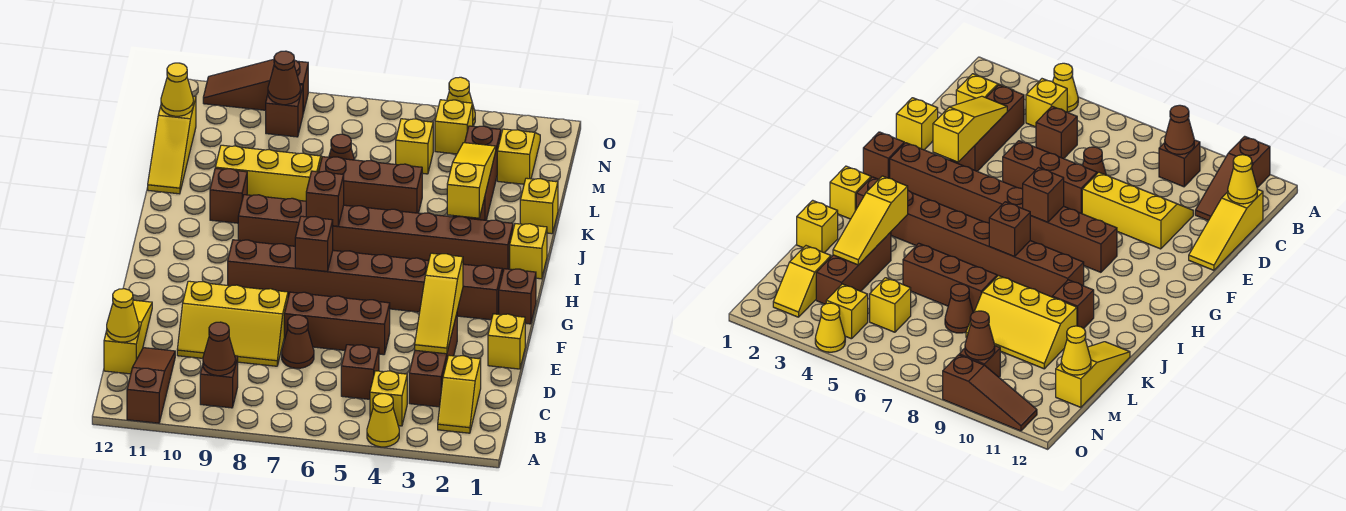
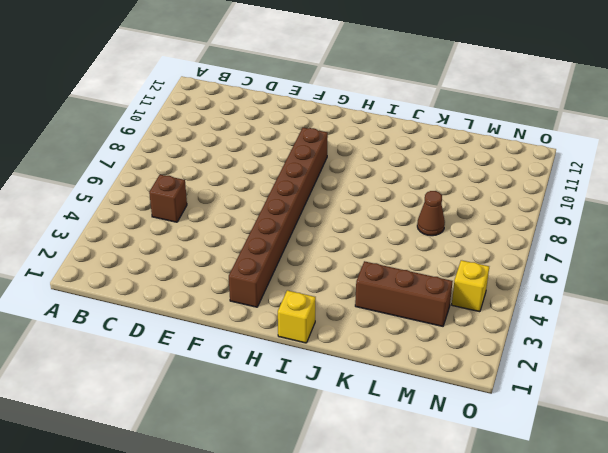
none -> yellow 1x1 cone [367,394,399,447]
none -> brown 1x3 slope [127,348,175,423]
none -> yellow 1x2 slope [438,355,481,433]
none -> yellow 1x1 brick [370,371,407,426]

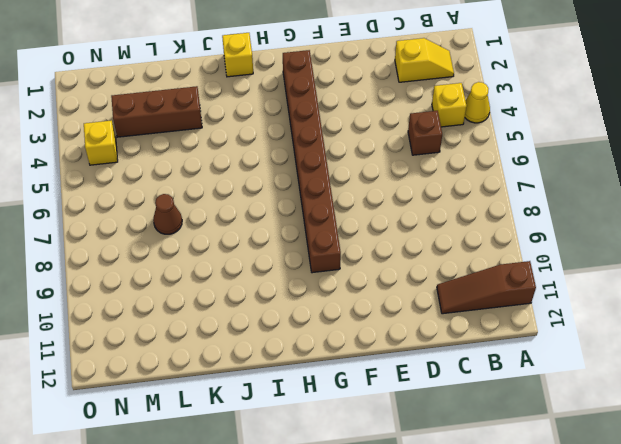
none -> brown 1x1 brick [200,356,238,408]
none -> brown 1x3 brick [409,314,457,407]
none -> yellow 1x3 slope [104,300,152,374]
none -> brown 1x1 cone [282,315,314,368]

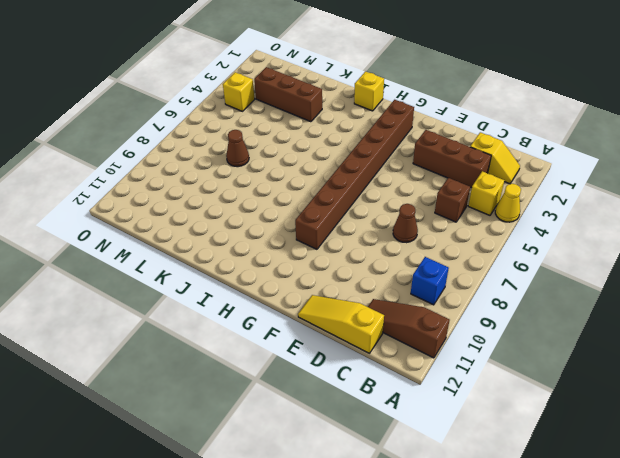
blue 1x1 brick [411,257,449,305] -> brown 1x1 brick [200,356,238,408]
none -> yellow 2x3 slope [177,281,288,366]
none -> yellow 1x1 brick [488,314,525,369]
none -> brown 1x3 brick [284,292,390,355]
none -> brown 1x1 brick [499,269,536,324]

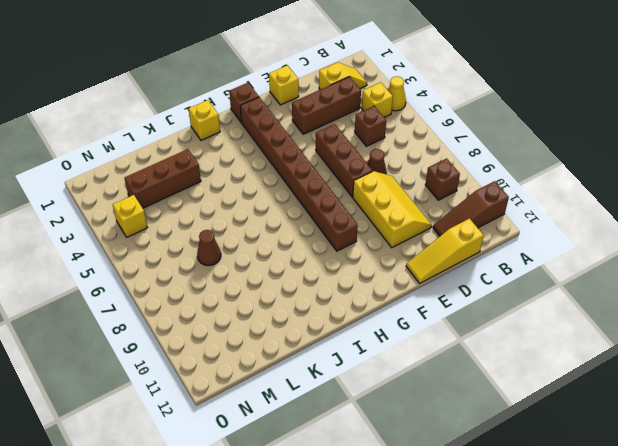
none -> brown 1x8 brick [238,195,513,274]
none -> brown 1x1 brick [210,168,247,223]
none -> yellow 1x1 brick [520,178,558,234]
none -> brown 1x3 brick [319,157,422,213]

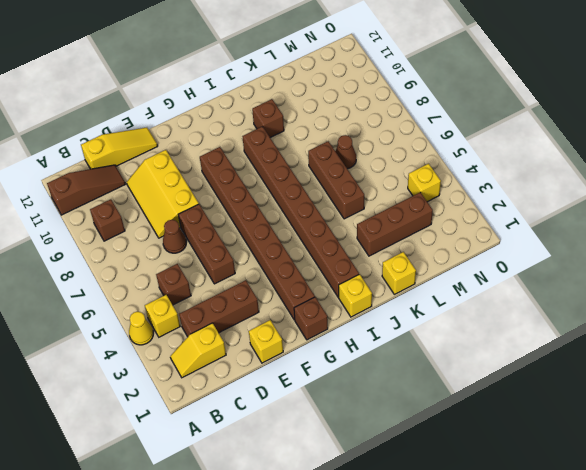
none -> yellow 2x3 slope [215,145,322,201]
none -> yellow 1x3 slope [148,97,196,194]
none -> yellow 1x2 slope [497,129,540,184]
none -> yellow 1x1 brick [396,119,433,174]

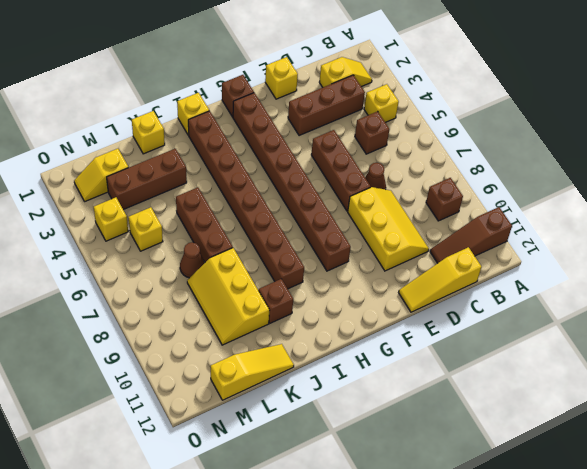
none -> yellow 1x1 cone [367,394,399,447]
none -> brown 1x1 brick [266,85,303,137]
none -> yellow 1x1 cone [447,77,475,125]
none -> brown 1x3 slope [203,59,308,113]

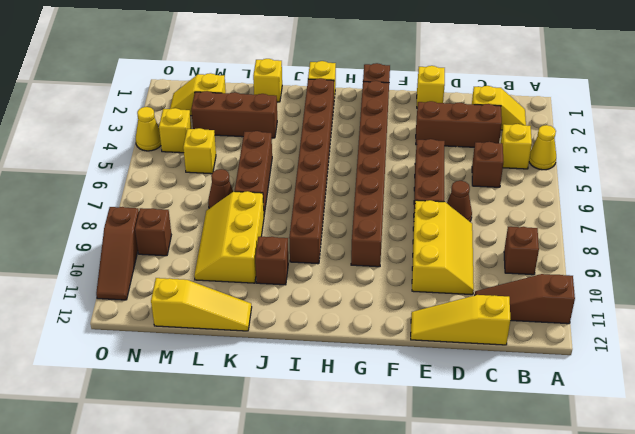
none -> brown 1x1 cone [203,322,235,376]
none -> yellow 1x1 cone [107,289,139,342]
none -> yellow 1x3 slope [415,253,463,354]
none -> brown 1x1 brick [295,216,333,272]

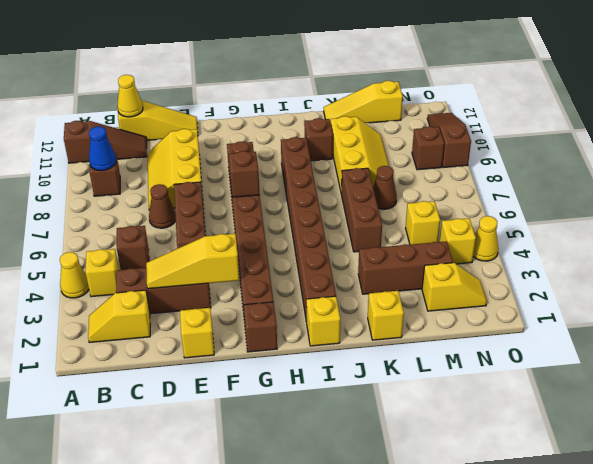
blue 1x1 cone [89,127,116,171] -> brown 1x1 cone [203,322,235,376]
none -> brown 1x1 brick [306,171,344,226]
none -> yellow 1x3 slope [447,143,496,218]
none -> yellow 1x1 cone [161,63,193,116]
none -> brown 1x1 cone [268,51,300,105]

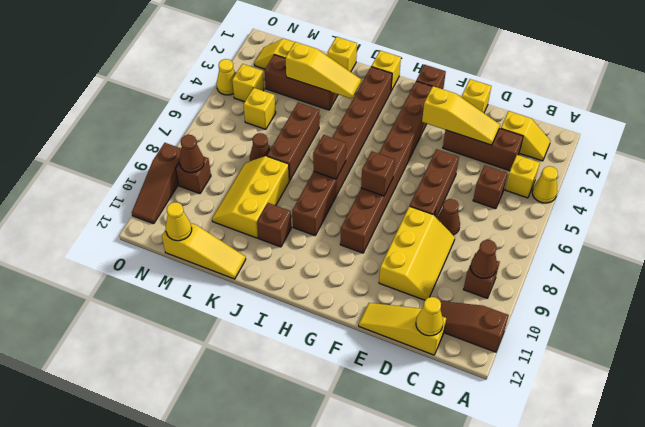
yellow 1x3 slope [286,42,361,99] -> yellow 1x3 slope turned to [447,143,496,218]

